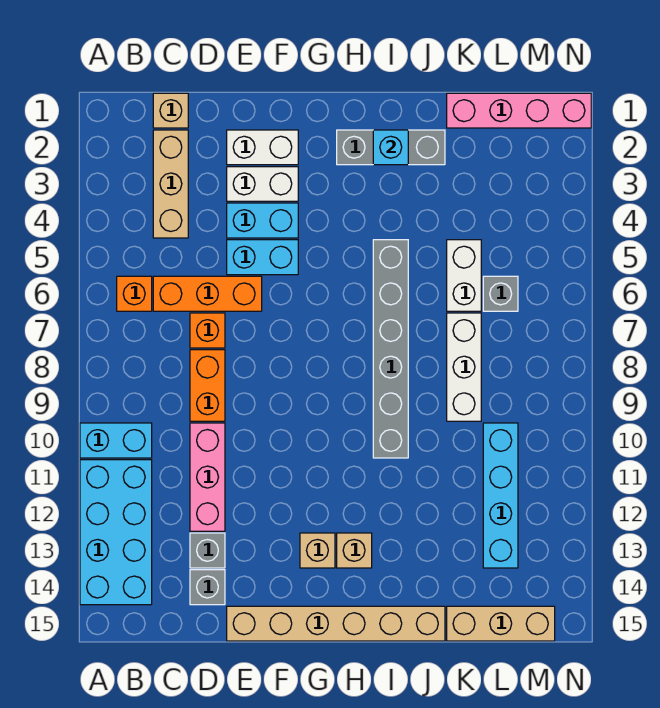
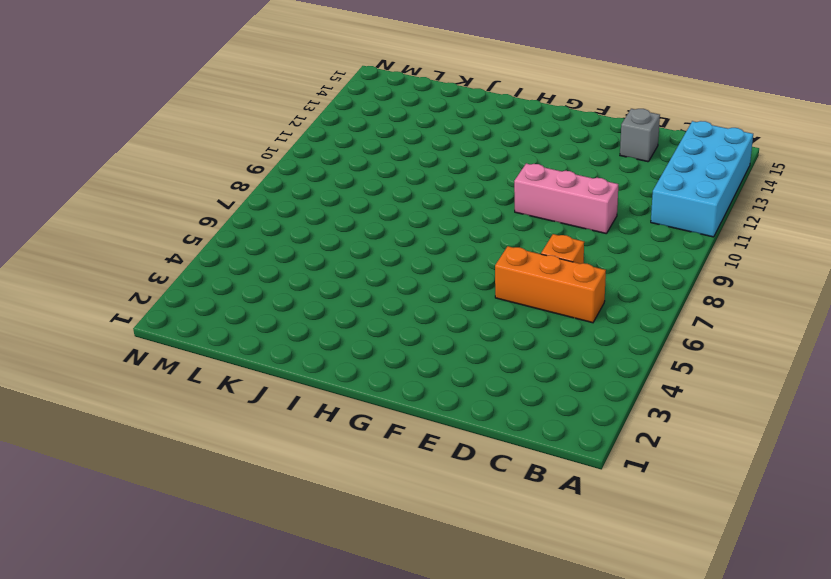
pink 1x3 brick [514,164,618,234] -> pink 1x3 brick turned to [190,423,225,531]
none -> cyan 1x2 brick [80,423,152,458]
none -> orange 1x1 brick [117,276,152,311]
none -> tan 1x1 brick [153,93,188,128]

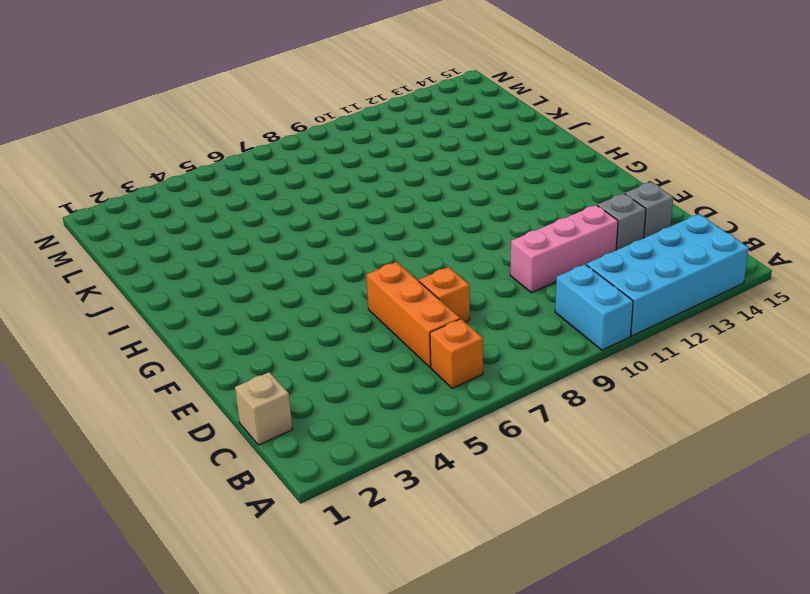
none -> tan 1x3 brick [153,130,188,238]
none -> orange 1x2 brick [190,350,225,421]
none -> white 1x2 brick [227,130,298,165]

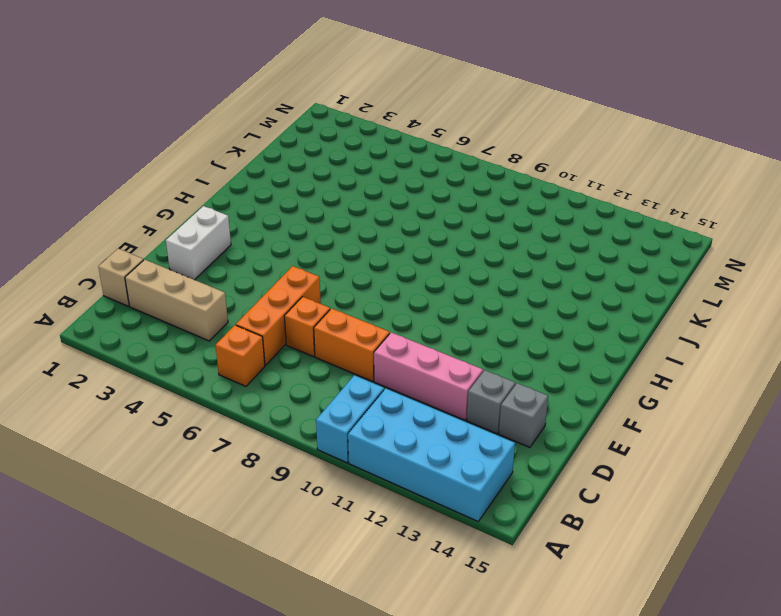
none -> white 1x2 brick [227,167,298,201]
none -> cyan 1x2 brick [227,203,298,238]
none -> cyan 1x2 brick [227,240,298,275]

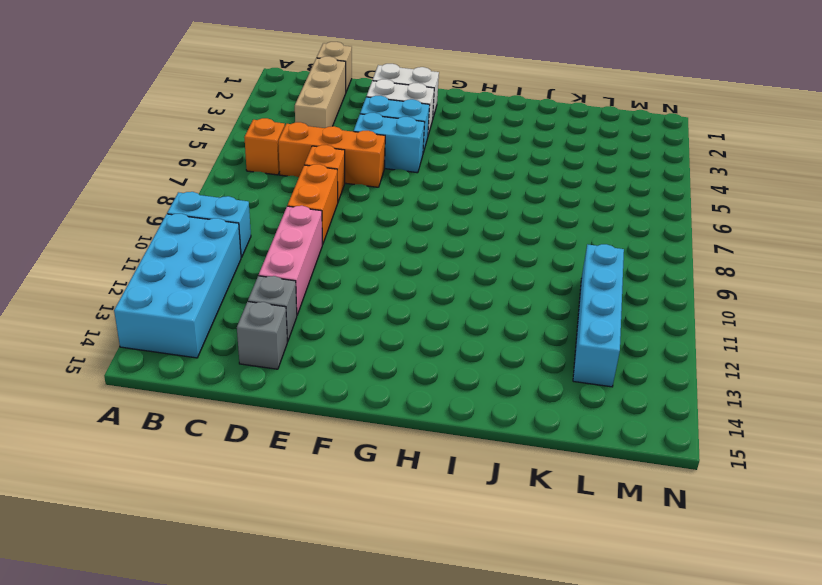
none -> tan 1x6 brick [227,606,445,641]
none -> tan 1x1 brick [300,533,335,568]
none -> grey 1x3 brick [337,130,445,165]

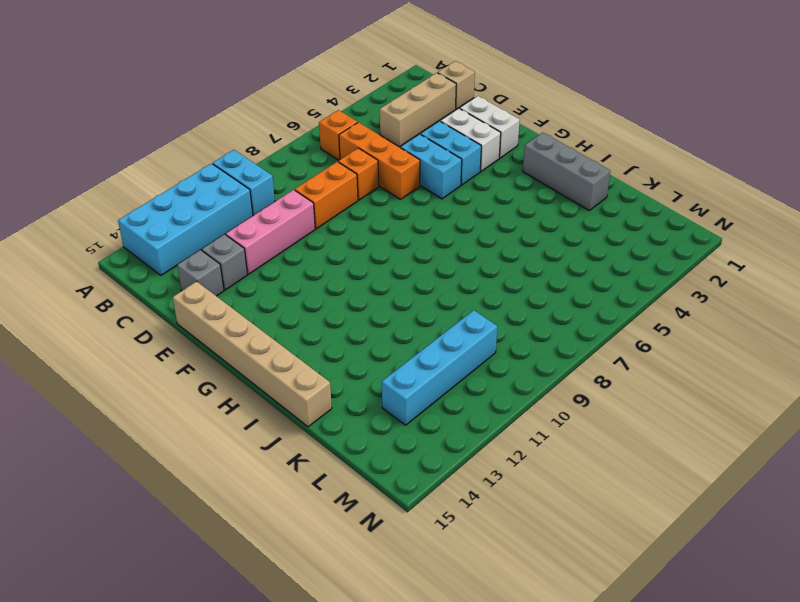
none -> tan 1x1 brick [300,533,335,568]
none -> tan 1x1 brick [337,533,372,568]
none -> grey 1x6 brick [373,240,408,458]

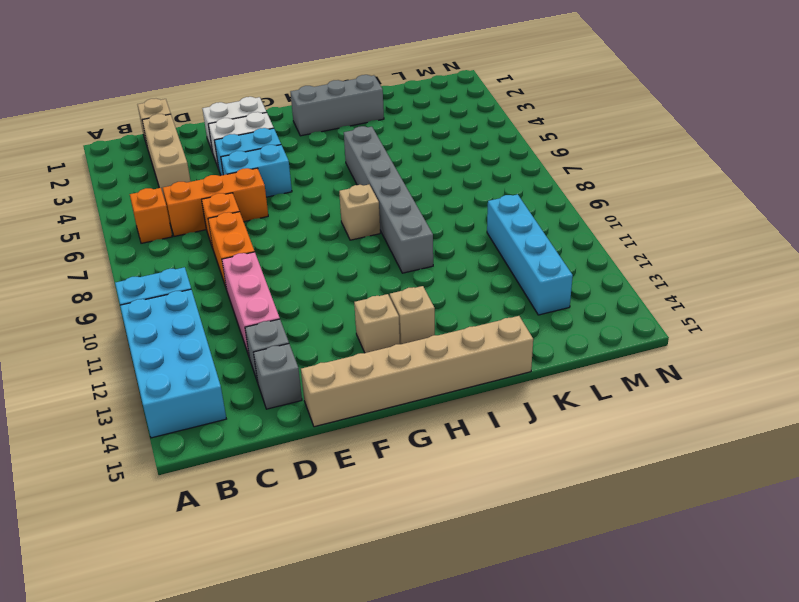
tan 1x1 brick [339,185,380,240] -> none
none -> pink 1x4 brick [447,93,591,128]
none -> white 1x2 brick [447,240,481,311]
none -> white 1x3 brick [447,313,481,421]

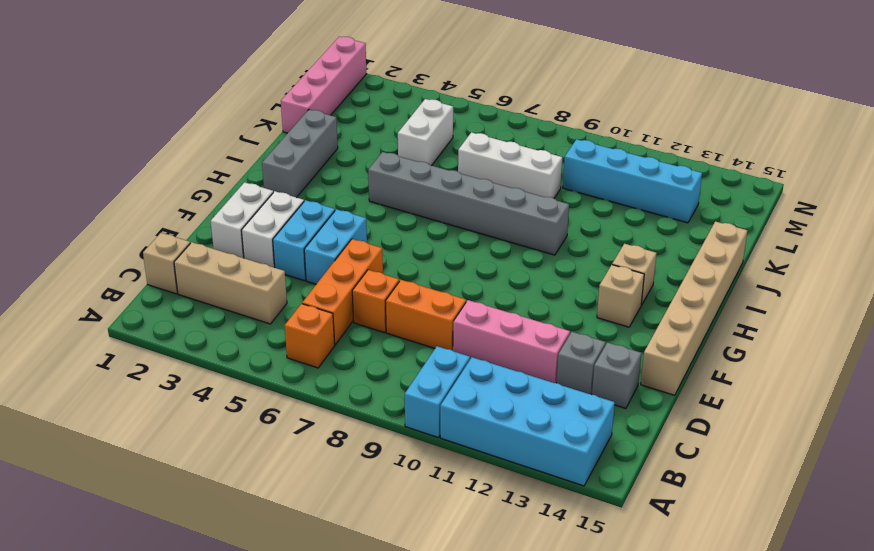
white 1x2 brick [398,99,453,166] -> white 1x2 brick turned to [447,240,481,311]
none -> tan 1x3 brick [447,606,555,641]
none -> grey 1x1 brick [483,276,518,311]
none -> cyan 1x1 brick [373,130,408,165]

